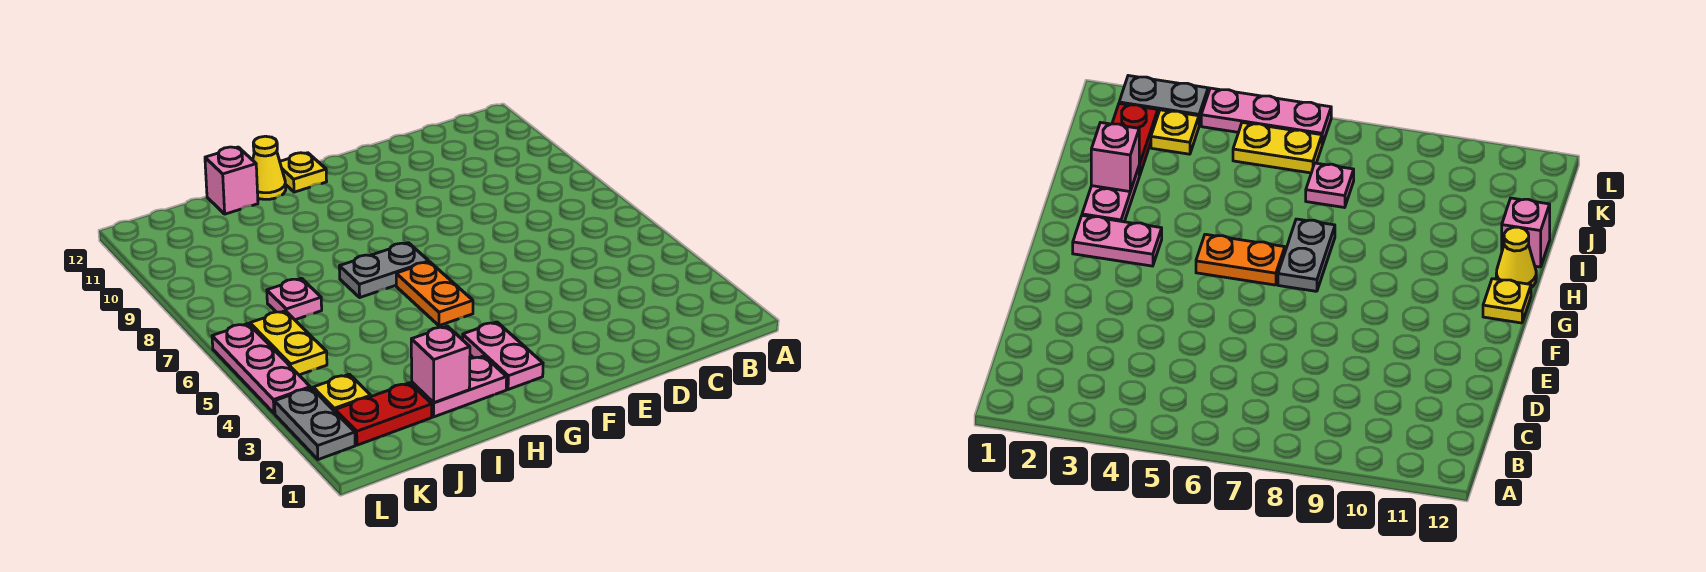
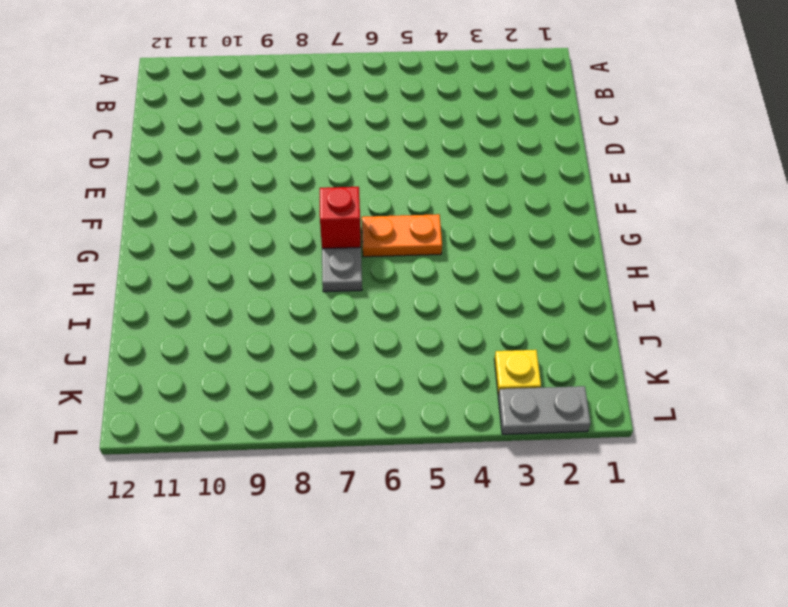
red 1x1 brick [320,187,361,249] -> none
none -> pink 1x2 plate [463,322,543,390]
none -> yellow 1x1 plate [280,153,327,192]
none -> pink 1x2 plate [412,356,507,417]

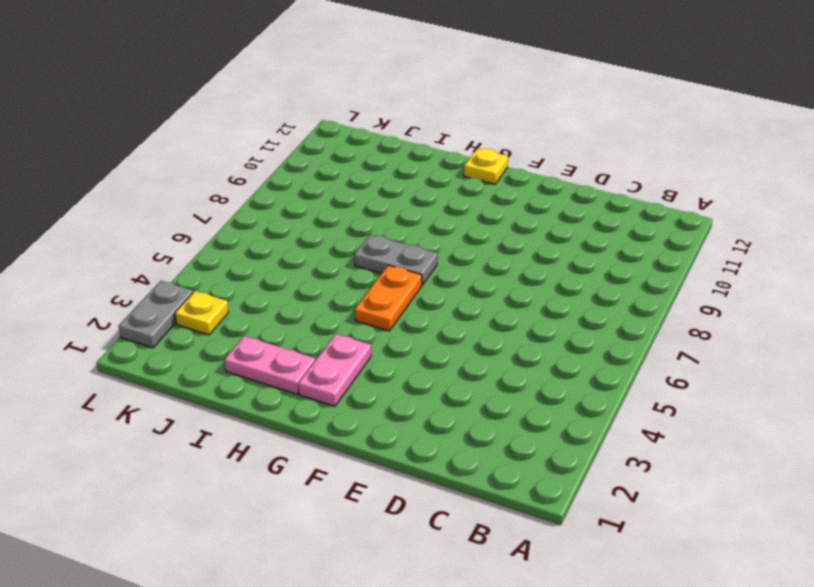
none -> yellow 1x1 cone [253,136,286,199]
none -> pink 1x1 brick [205,147,258,214]
none -> red 1x2 plate [335,383,432,445]

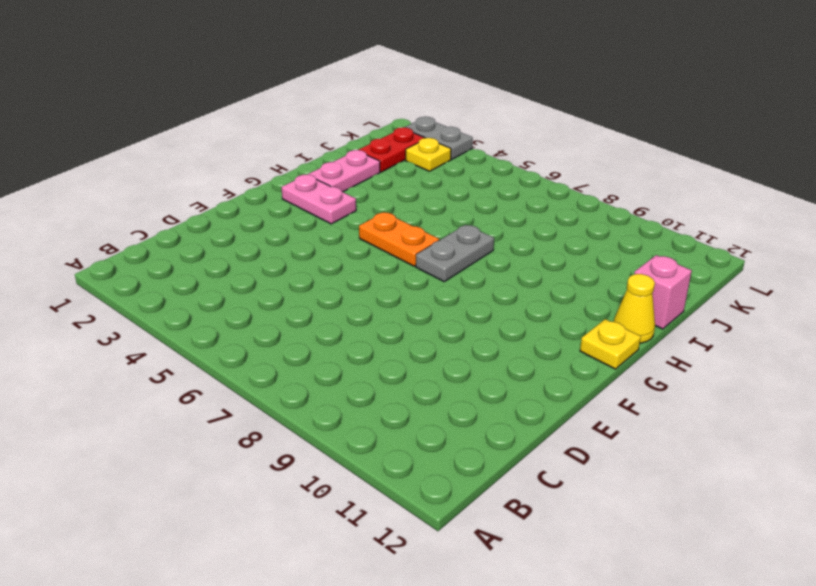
none -> pink 1x1 plate [267,278,322,320]
none -> yellow 1x2 plate [250,311,327,375]
none -> pink 1x3 plate [212,324,310,413]

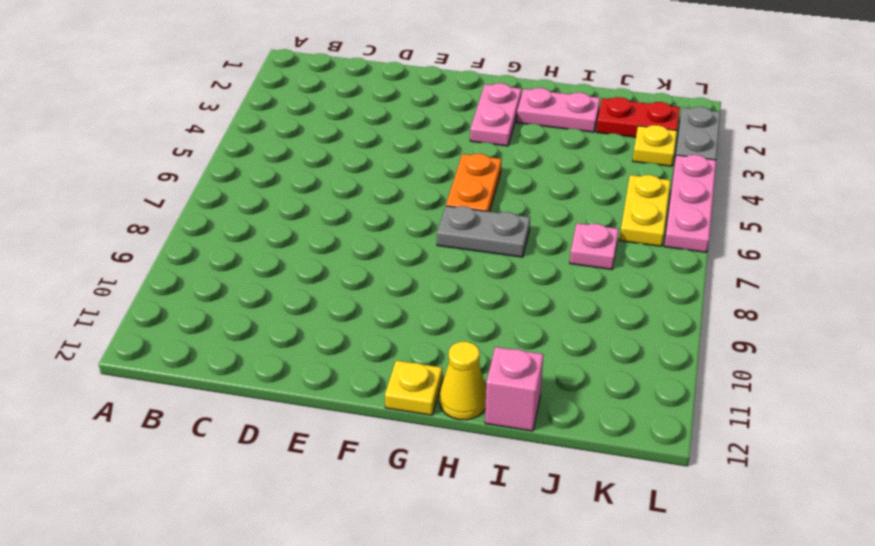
none -> pink 1x1 brick [411,326,470,403]

